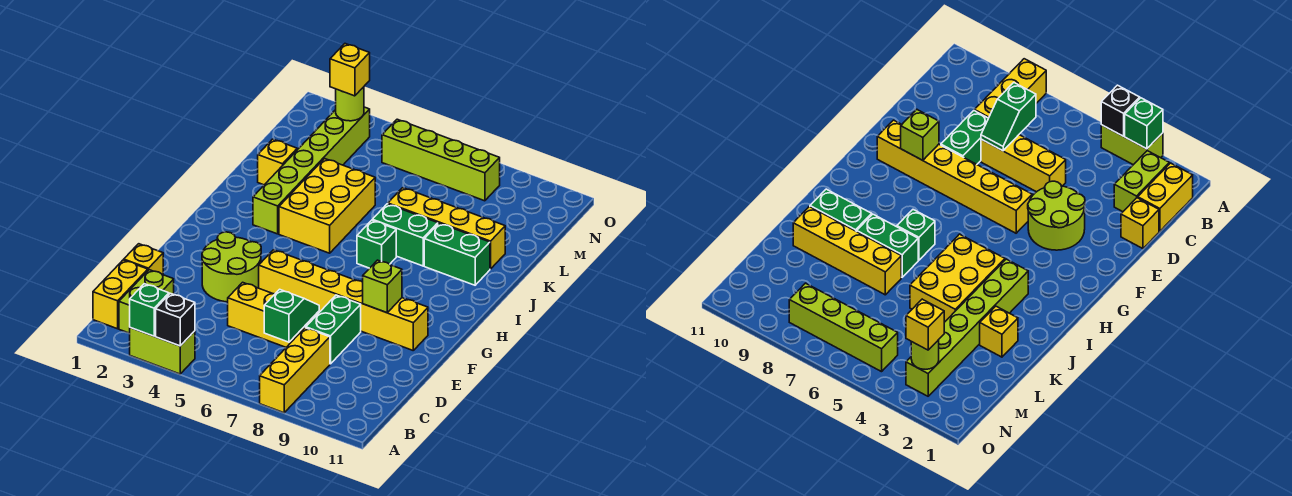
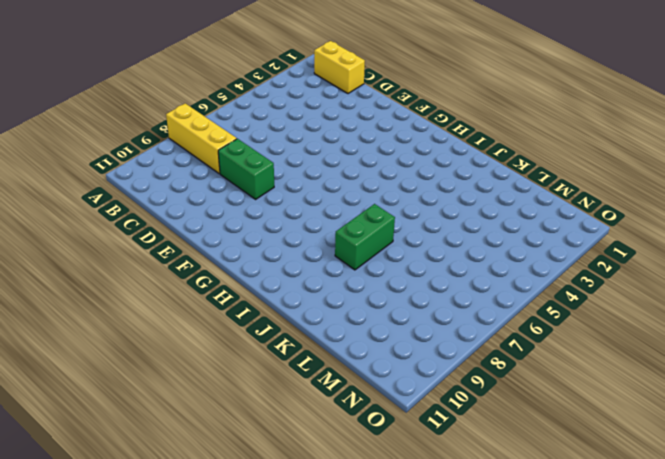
none -> lime 1x2 brick [130,328,195,374]
none -> lime 1x2 brick [119,270,174,333]
none -> yellow 1x1 brick [124,244,163,275]

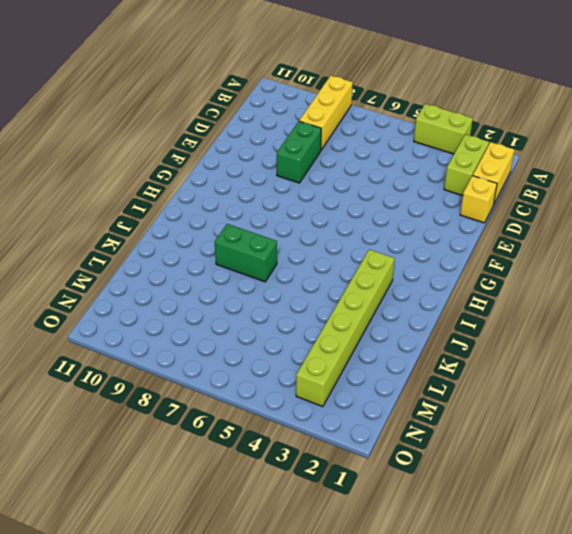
none -> yellow 1x3 brick [228,282,319,347]
none -> lime 2x2 round brick [202,232,261,302]
none -> yellow 1x6 brick [259,250,428,350]

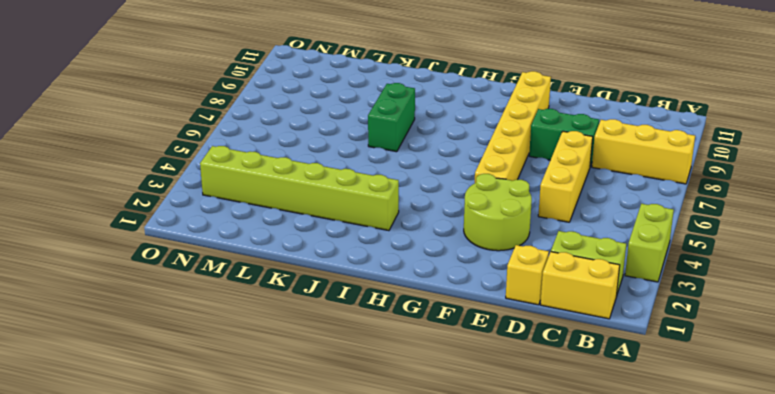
none -> yellow 2x3 brick [279,159,375,253]
none -> green 1x1 brick [357,220,396,268]
none -> green 1x2 brick [424,223,490,285]

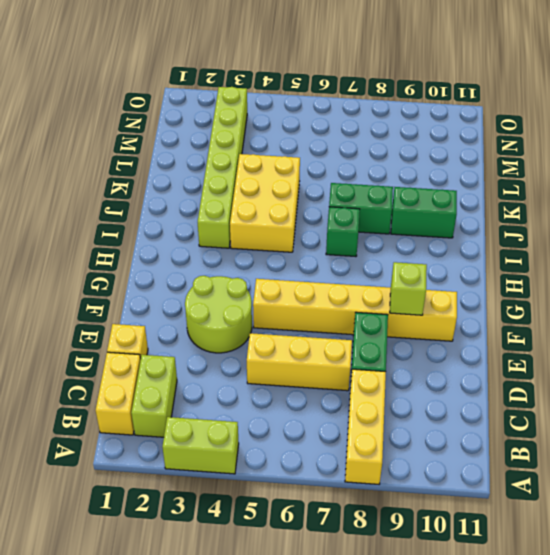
none -> yellow 1x1 brick [258,139,297,185]
none -> yellow 1x4 brick [388,188,505,269]
none -> lime 1x4 brick [382,119,500,201]

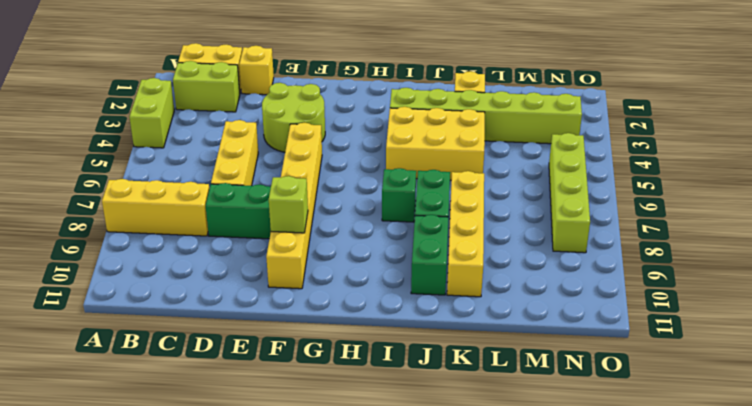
none -> green 1x1 brick [130,284,169,336]
none -> black 1x1 brick [156,293,195,346]
none -> green 1x2 slope [264,289,319,342]

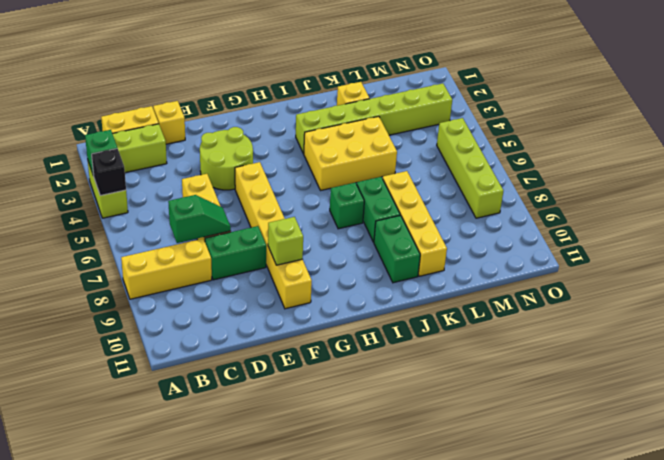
none -> lime 1x1 round brick [336,87,364,121]
none -> yellow 1x1 brick [330,44,370,96]

